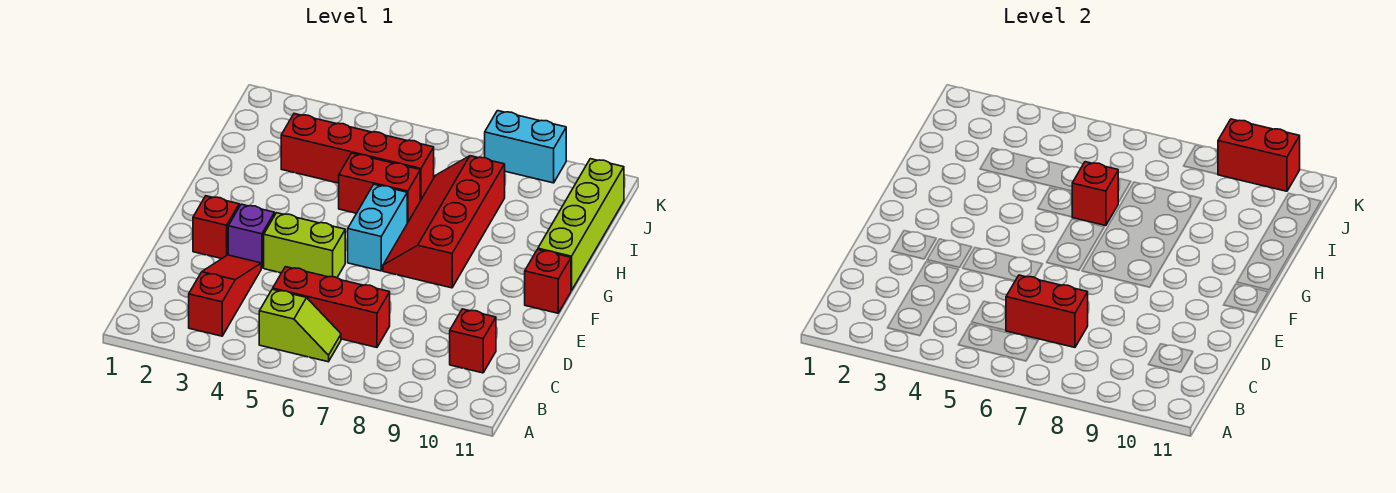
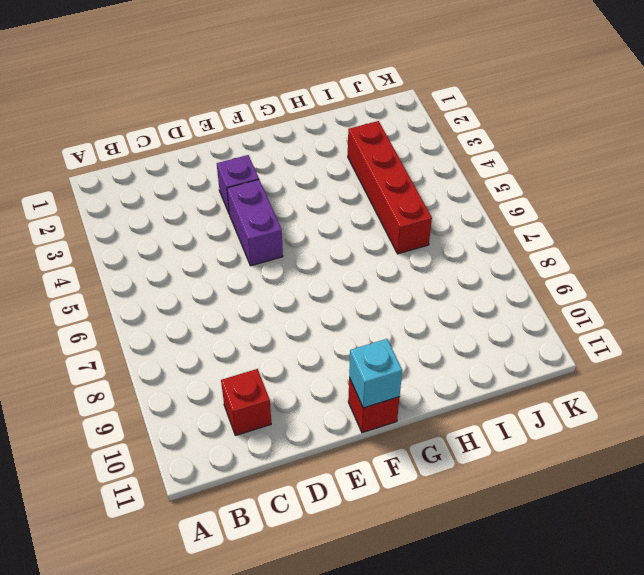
purple 1x2 brick [227,180,283,266] -> lime 1x2 brick [264,213,345,278]
cyan 1x1 brick [349,339,402,408] -> none
none -> red 1x3 slope [189,255,261,336]
none -> lime 1x2 slope [259,289,341,362]
none -> red 1x3 brick [273,267,390,347]

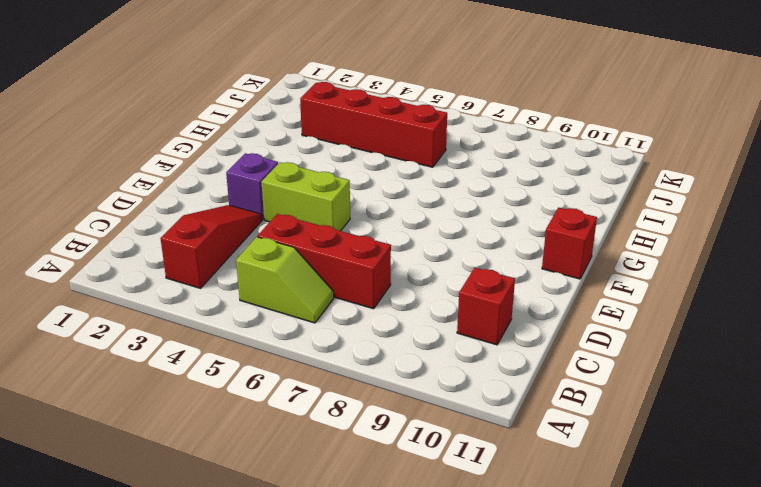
none -> red 1x1 brick [193,196,239,259]
none -> cyan 1x2 brick [348,184,407,271]
none -> red 2x4 slope [383,156,505,288]

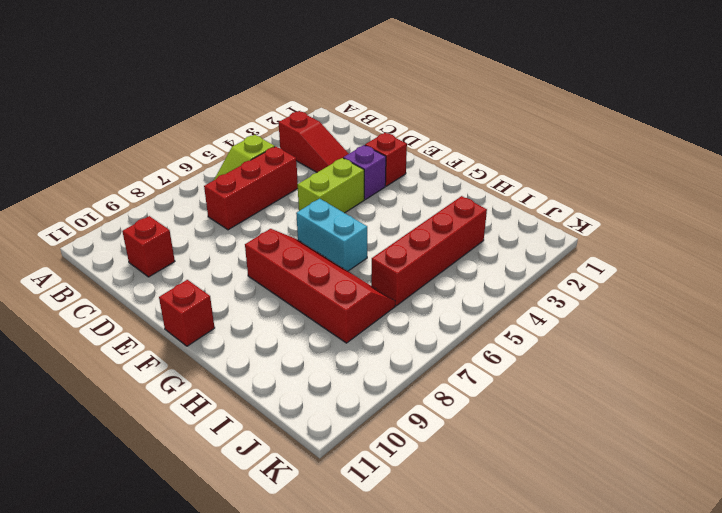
none -> lime 1x4 brick [538,159,624,291]
none -> red 1x2 brick [339,153,420,223]
none -> cyan 1x2 brick [485,111,566,183]

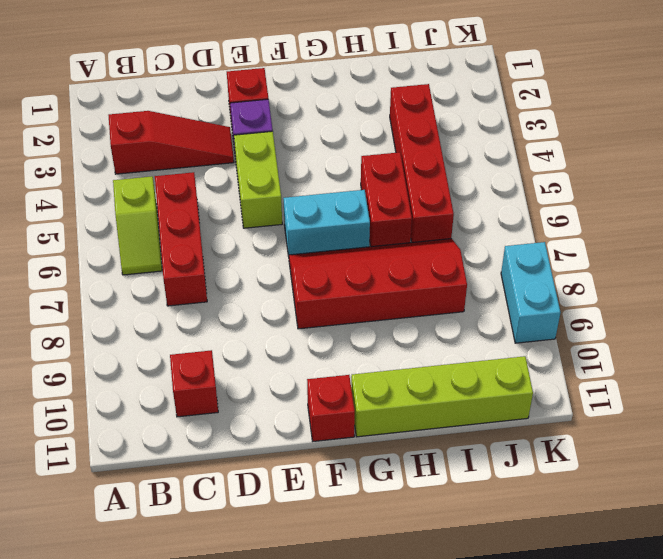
none -> red 1x2 brick [1006,275,1088,347]
none -> red 1x1 brick [1072,162,1118,226]
none -> red 1x2 brick [1218,119,1300,191]

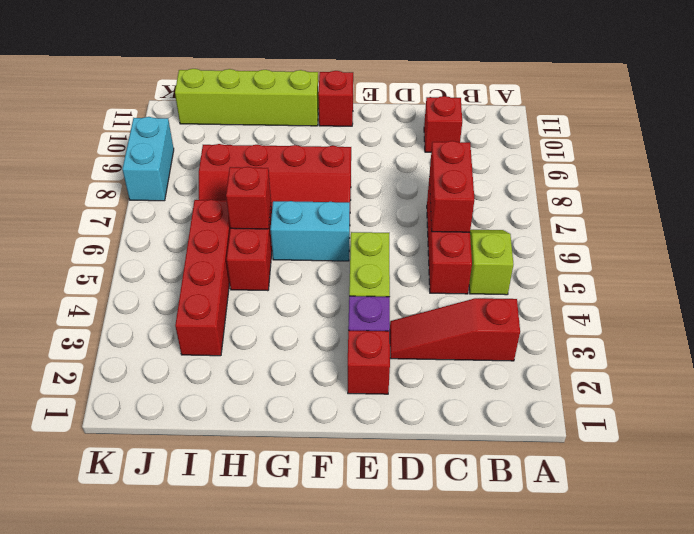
none -> red 1x2 brick [1218,119,1300,191]

